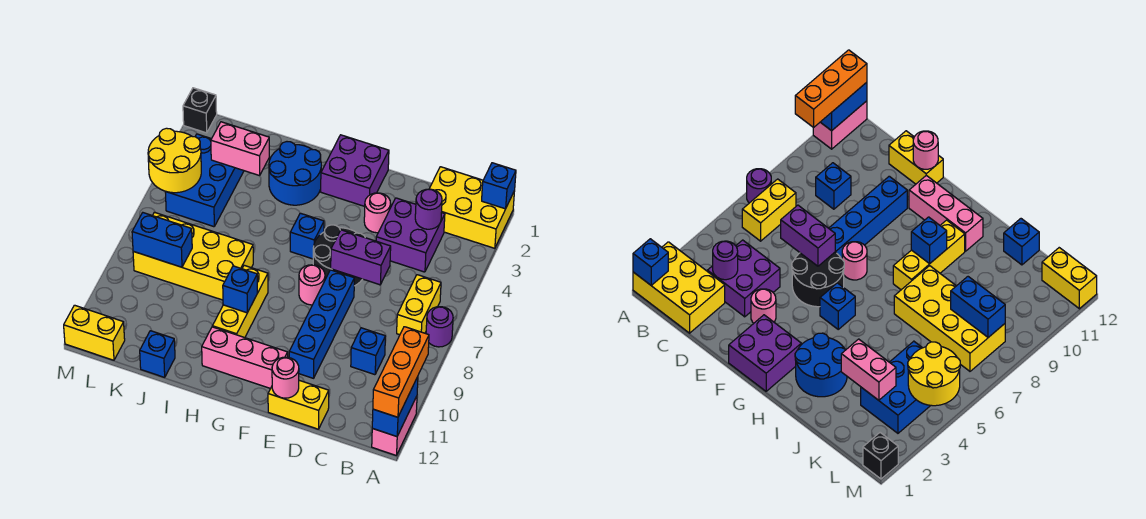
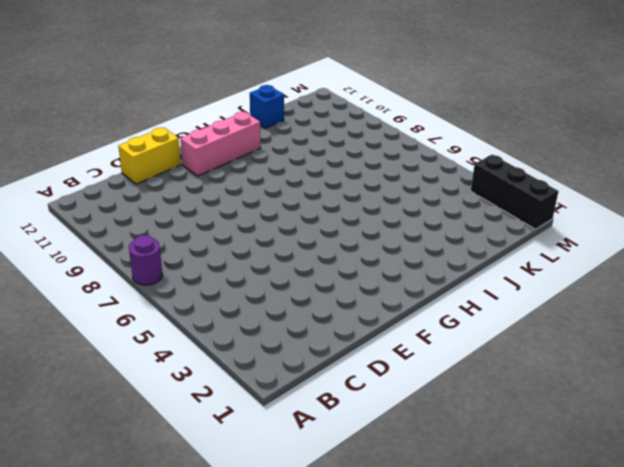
black 1x3 brick [471,155,559,229] -> black 1x1 brick [183,88,217,133]
none -> yellow 2x3 brick [429,167,515,248]
none -> pink 1x2 brick [372,396,417,455]
none -> yellow 1x2 brick [397,275,441,335]
none -> purple 2x2 brick [376,198,445,272]

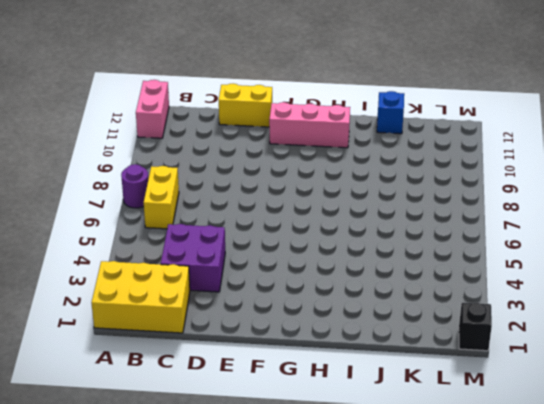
none -> blue 1x1 brick [351,328,385,375]
none -> pink 1x1 round brick [364,193,391,233]
none -> black 2x2 round brick [313,225,365,286]
none -> blue 1x4 brick [289,270,354,378]

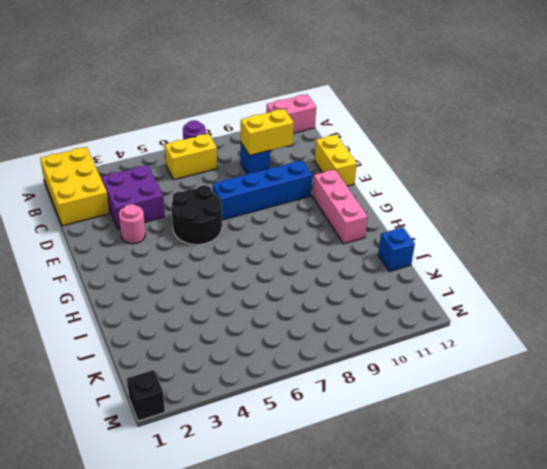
yellow 1x2 brick [241,109,294,156] -> yellow 1x2 brick turned to [64,305,125,360]
none -> purple 2x2 brick [321,135,389,206]
none -> pink 1x1 round brick [299,265,325,305]
none -> blue 1x1 brick [290,213,324,259]
none -> blue 2x2 round brick [269,142,321,205]

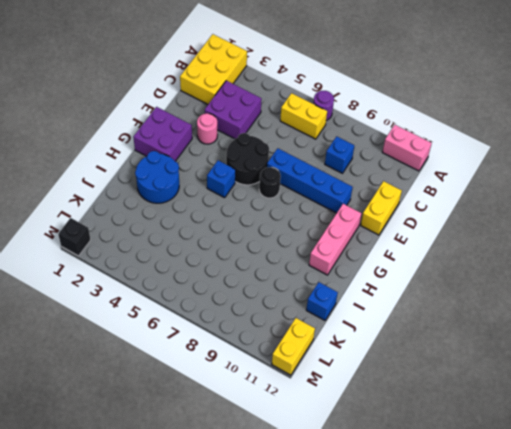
black 1x1 round brick [259,167,281,198] -> pink 1x1 round brick [299,265,325,305]
none -> yellow 1x3 brick [212,265,268,338]
none -> yellow 2x4 brick [133,212,253,300]
none -> blue 2x3 brick [165,134,244,227]
none -> blue 1x1 brick [482,163,516,209]

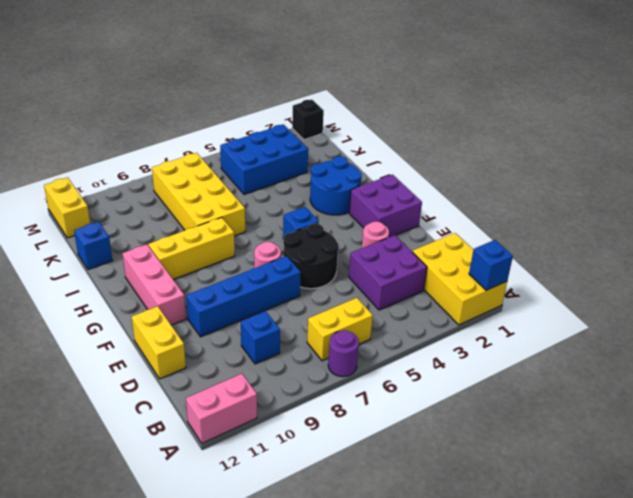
none -> blue 1x2 brick [372,377,418,437]
none -> purple 1x1 round brick [415,189,442,229]
none -> purple 1x2 brick [331,230,391,285]
none -> pink 1x1 round brick [272,357,299,398]

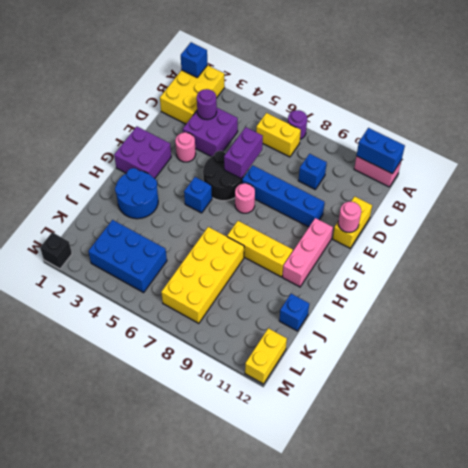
none -> blue 1x1 brick [223,266,257,313]
none -> pink 1x2 brick [211,122,269,176]
none -> blue 1x2 brick [132,213,192,267]
none -> yellow 2x2 round brick [148,128,201,193]

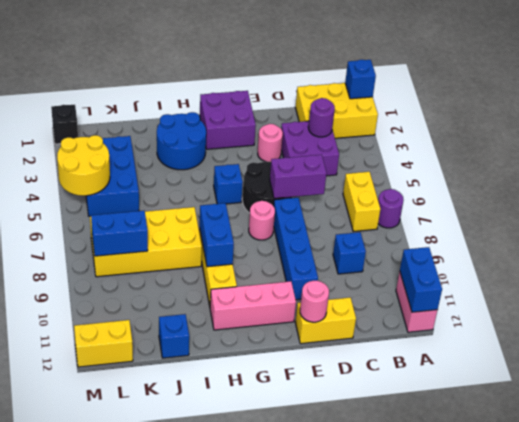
blue 1x2 brick [200,203,234,267] -> blue 1x1 brick [223,266,257,313]
none -> pink 1x2 brick [211,122,269,176]
none -> orange 1x3 brick [373,327,429,417]

